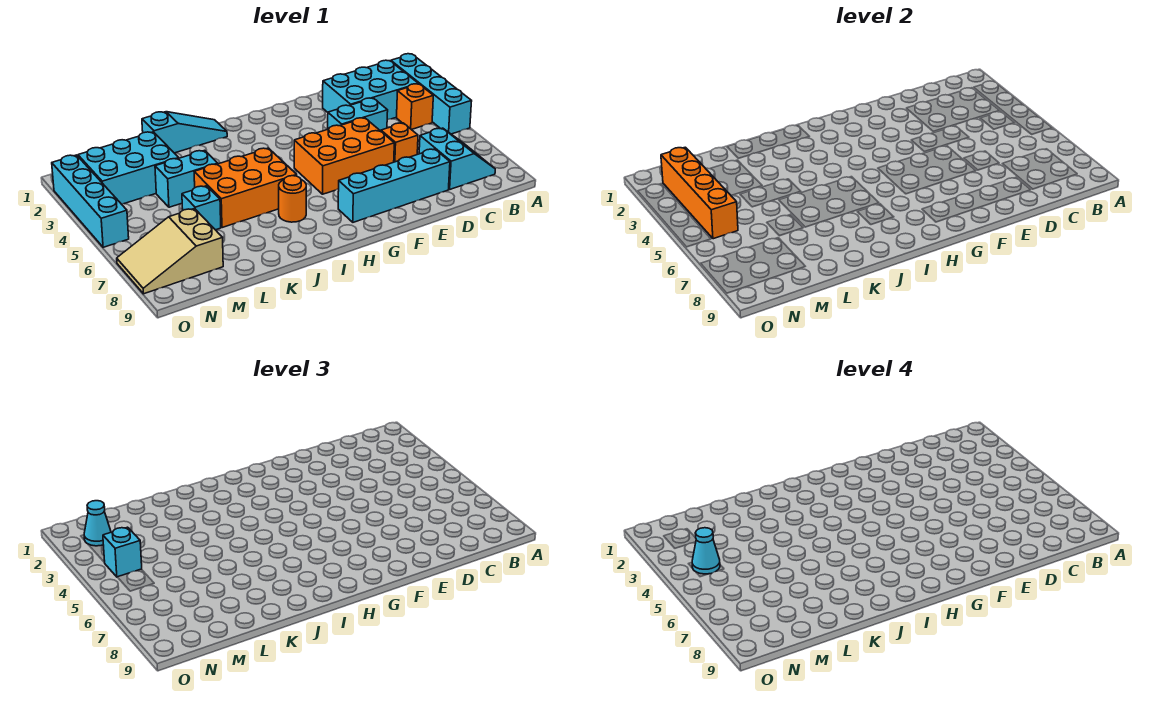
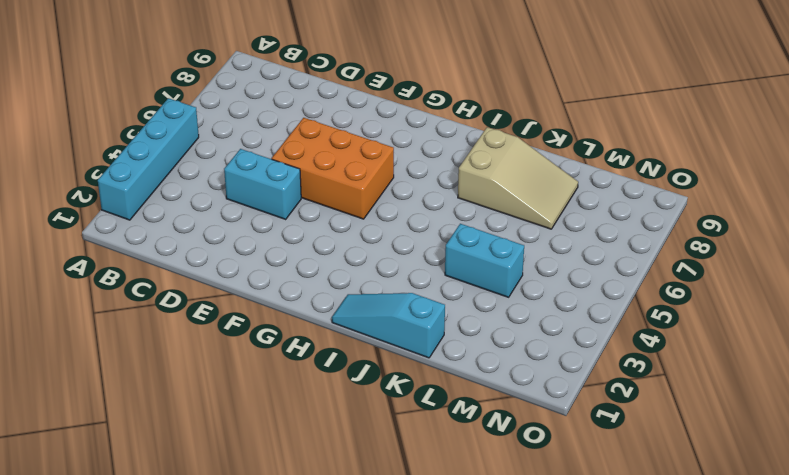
tan 2x3 slope [458,127,578,229] -> tan 2x3 slope moved to [117,209,223,294]
none -> cyan 2x3 brick [323,60,418,119]
none -> orange 1x1 brick [397,84,433,130]
none -> cyan 2x2 slope [419,128,495,189]

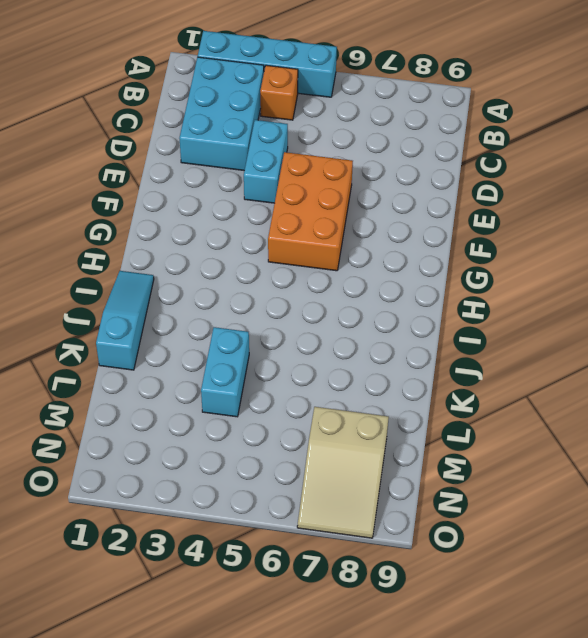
none -> cyan 2x2 slope [419,128,495,189]
none -> orange 1x1 brick [381,123,418,162]
none -> cyan 1x4 brick [338,149,450,222]

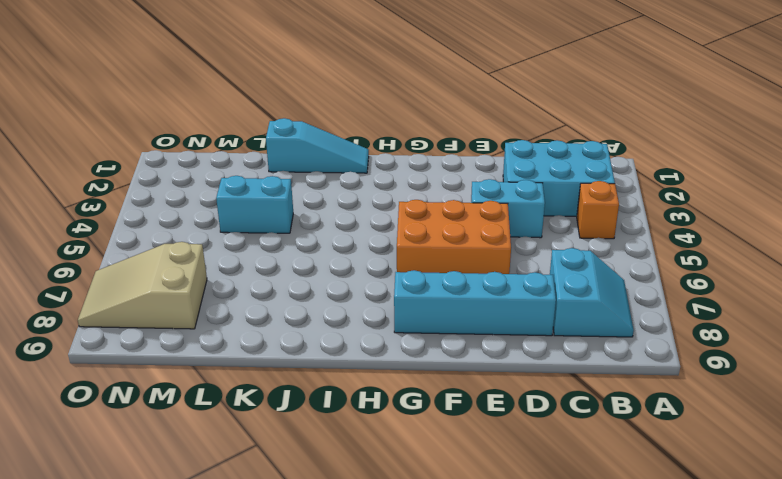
none -> cyan 1x4 brick [391,54,472,134]
none -> orange 1x1 brick [381,123,418,162]
none -> orange 2x3 brick [194,148,297,228]

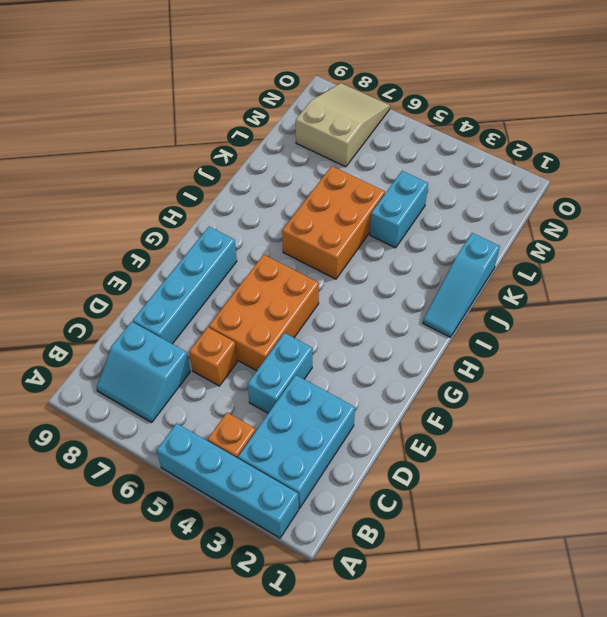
none -> orange 1x1 round brick [279,176,306,222]
none -> cyan 2x3 brick [78,132,179,204]
none -> cyan 1x1 brick [182,186,221,230]

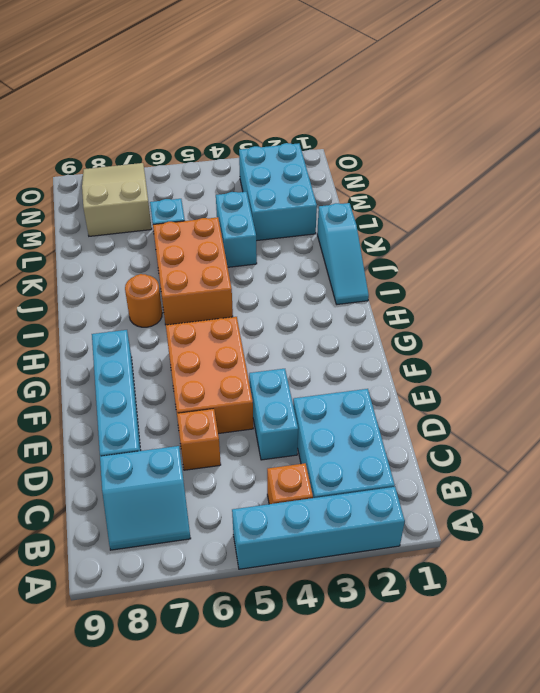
none -> cyan 1x4 brick [52,155,129,247]
none -> orange 1x4 brick [661,147,738,239]
none -> cyan 1x1 cone [84,501,111,546]

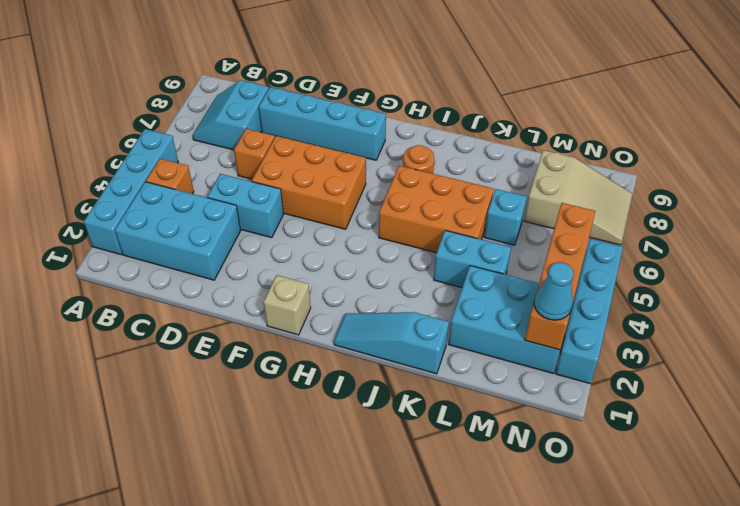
tan 1x1 brick [263,275,311,335] -> none
none -> cyan 1x1 brick [103,527,142,577]
none -> cyan 1x1 cone [692,528,720,574]

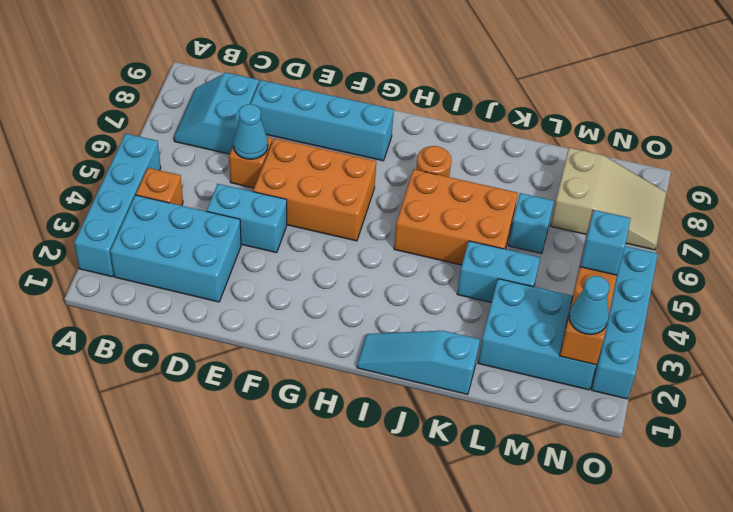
cyan 1x1 cone [233,104,268,159] -> cyan 1x1 cone moved to [692,528,720,574]

